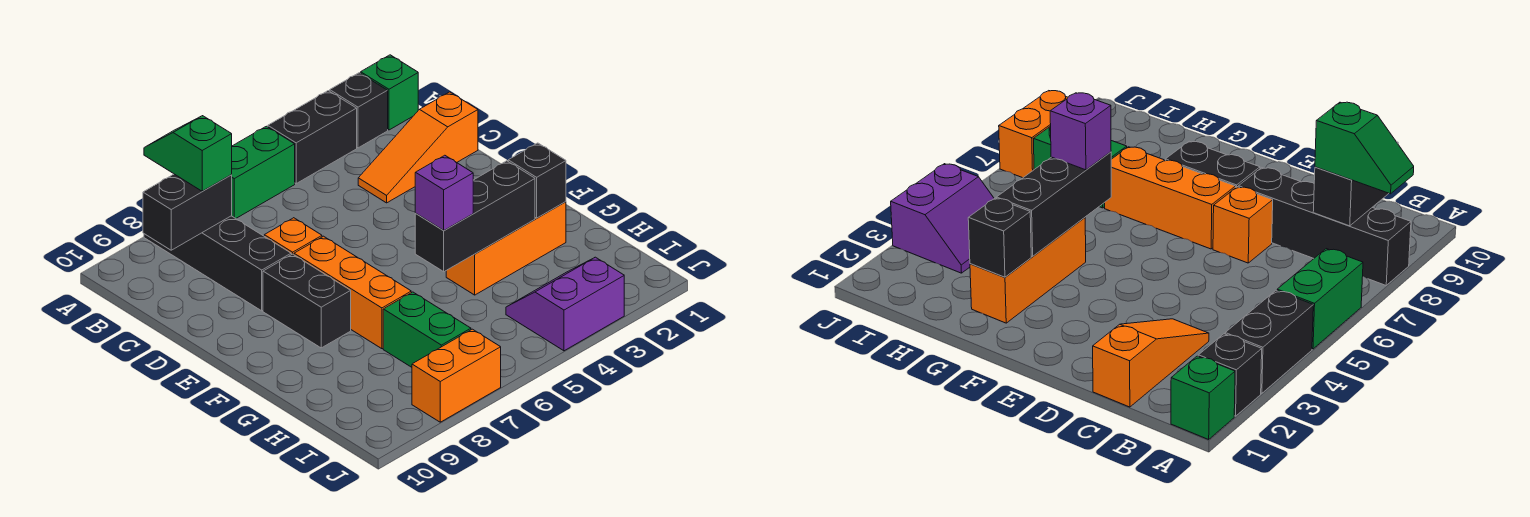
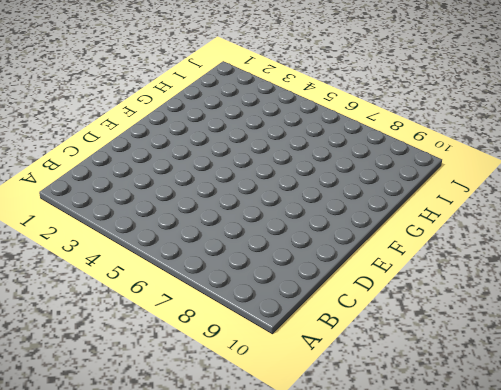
none -> green 1x1 brick [361,55,418,130]
none -> black 1x1 brick [330,73,388,148]
none -> black 1x2 brick [268,91,357,183]

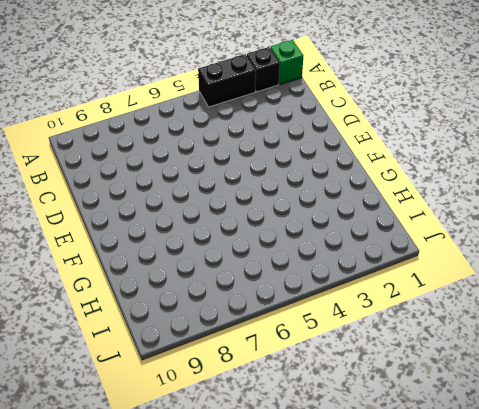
none -> green 1x2 brick [232,126,295,218]
none -> black 1x4 brick [144,216,291,311]
none -> orange 1x3 slope [358,92,478,203]

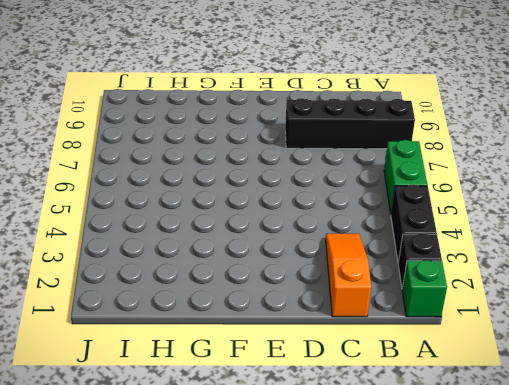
none -> orange 1x1 brick [264,218,322,255]
none -> orange 1x3 brick [294,236,411,349]
none -> black 1x2 brick [263,254,351,348]

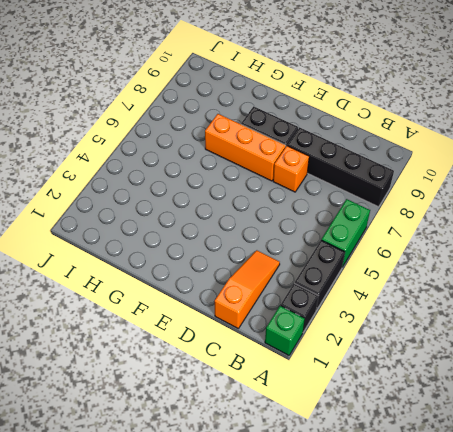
none -> orange 1x3 brick [446,202,566,295]
none -> green 1x2 brick [383,292,471,367]
none -> purple 2x2 slope [506,257,624,351]

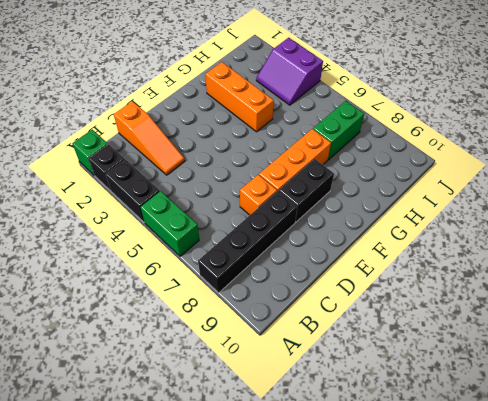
none -> orange 1x2 brick [412,329,501,422]
none -> black 1x2 brick [143,174,232,250]
none -> black 1x1 brick [508,143,566,218]

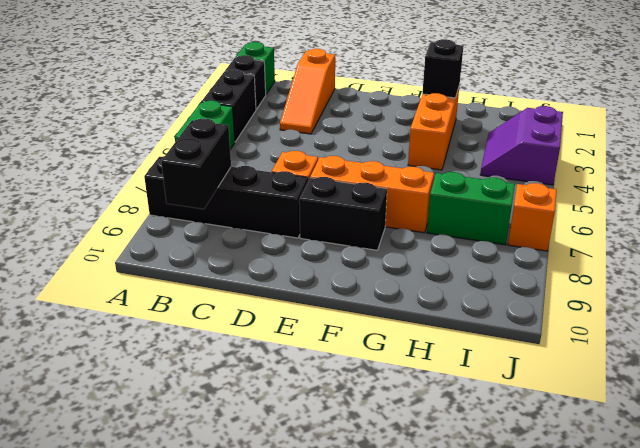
orange 1x1 brick [508,183,557,251] -> orange 1x2 brick [412,329,501,422]
none -> black 1x3 brick [415,161,535,272]
none -> green 1x2 slope [144,116,232,191]
none -> purple 1x1 brick [415,155,473,231]

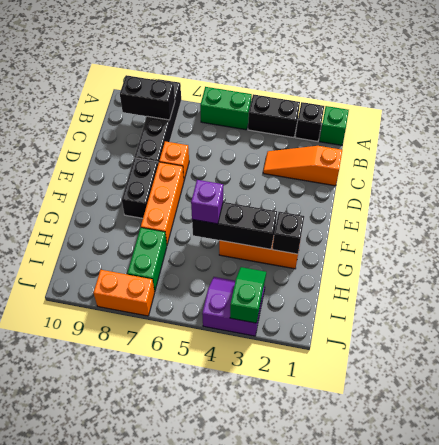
green 1x2 slope [230,267,266,323] -> green 1x2 slope moved to [144,116,232,191]

